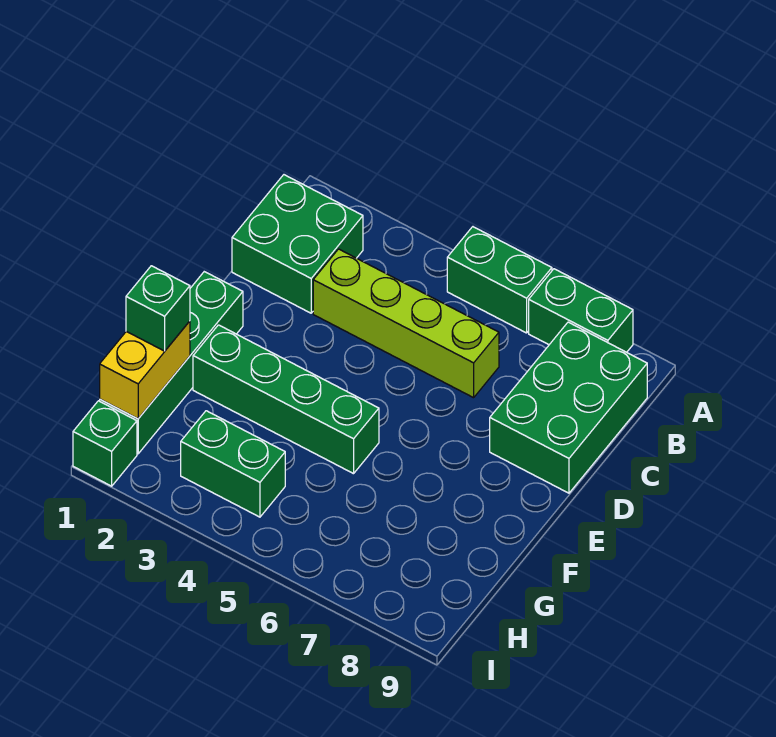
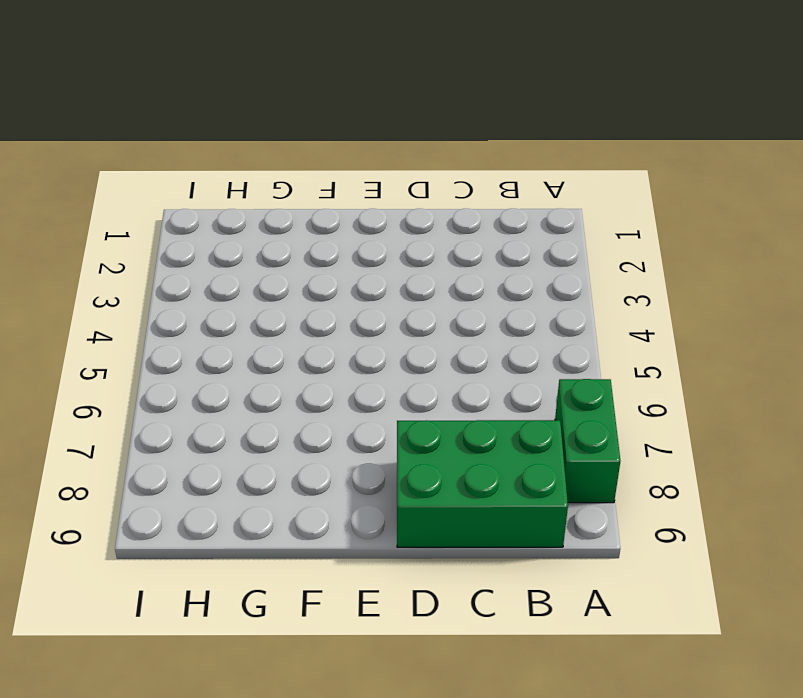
none -> green 1x2 brick [447,227,552,333]
none -> green 2x2 brick [232,175,363,313]

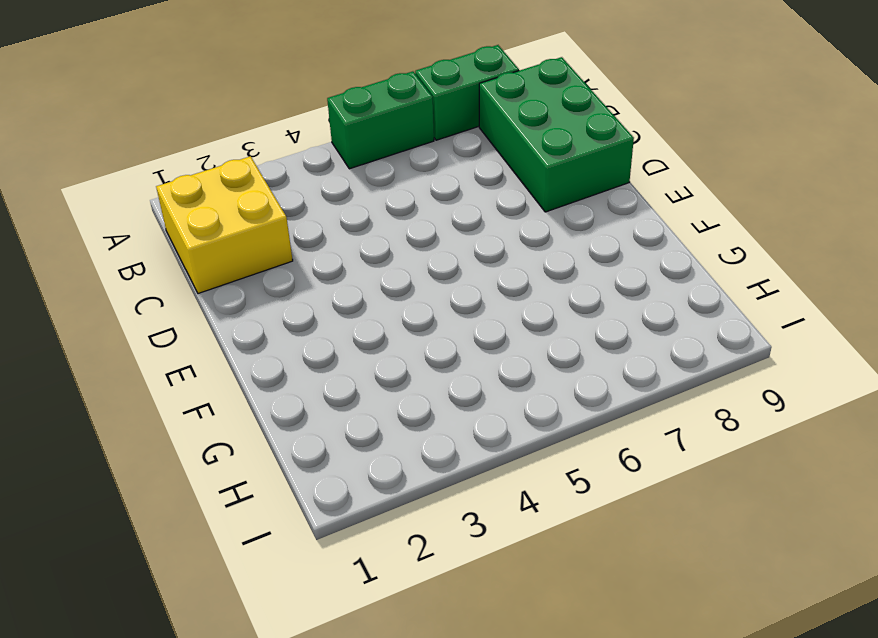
yellow 2x2 brick [156,156,293,294] -> green 2x2 brick [232,175,363,313]
none -> lime 1x4 brick [313,249,499,398]
none -> green 1x4 brick [100,272,243,454]

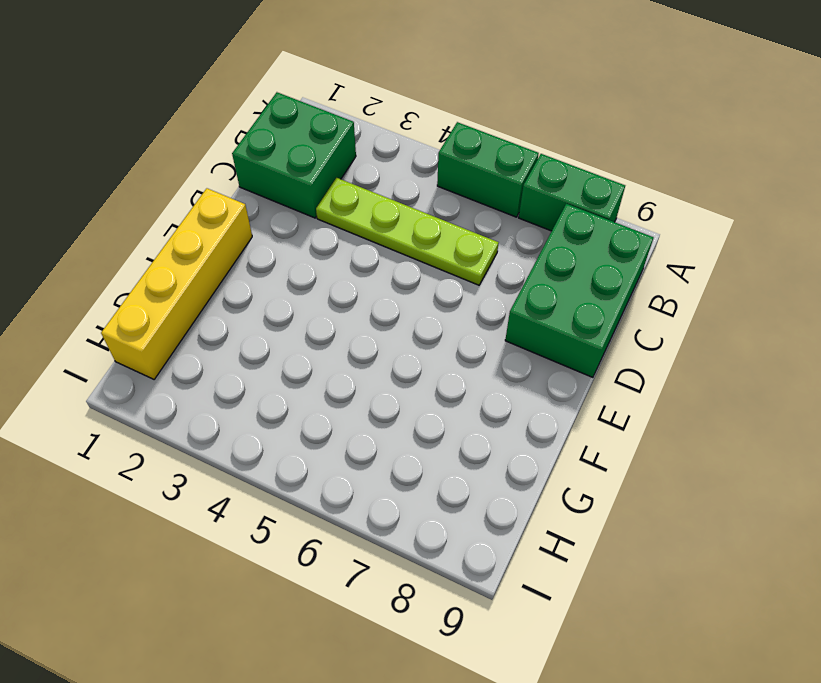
lime 1x4 plate [316,178,499,285] -> lime 1x4 brick [313,249,499,398]
yellow 1x4 brick [101,188,252,379] -> green 1x4 brick [100,272,243,454]
none -> green 1x4 brick [193,325,379,474]
none -> green 1x2 brick [181,411,285,517]

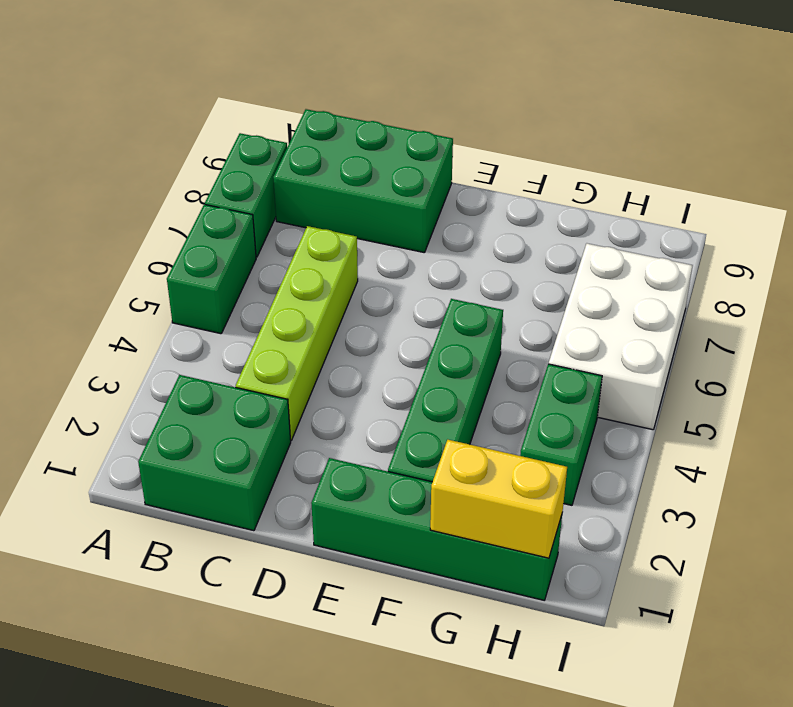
white 2x3 brick [549,243,693,430] -> none
none -> green 1x1 brick [73,401,137,486]
none -> green 1x1 brick [126,266,190,351]

